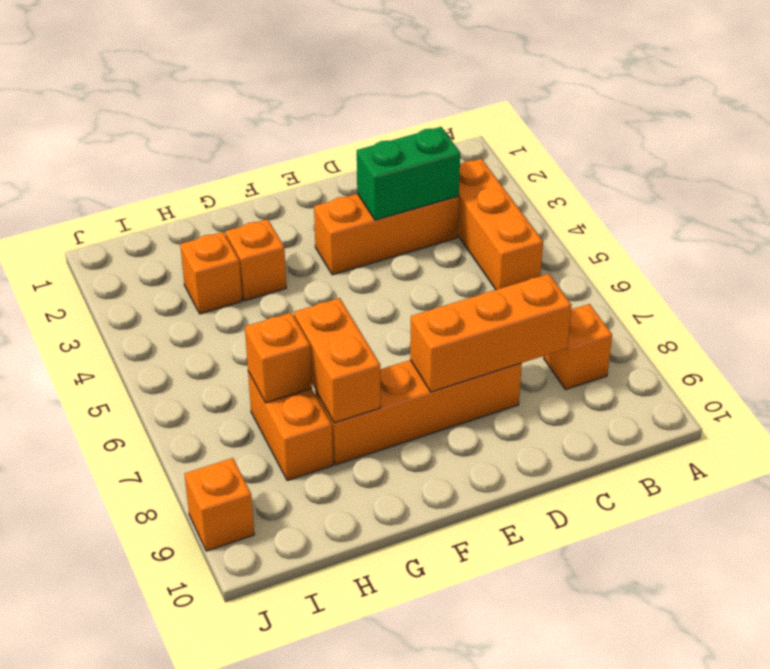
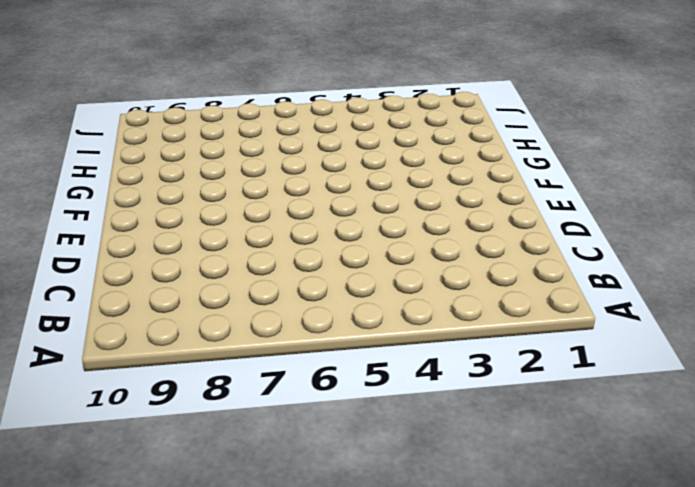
none -> orange 1x3 brick [457,159,543,290]
none -> orange 1x1 brick [544,304,612,390]
none -> orange 1x3 brick [314,194,459,275]

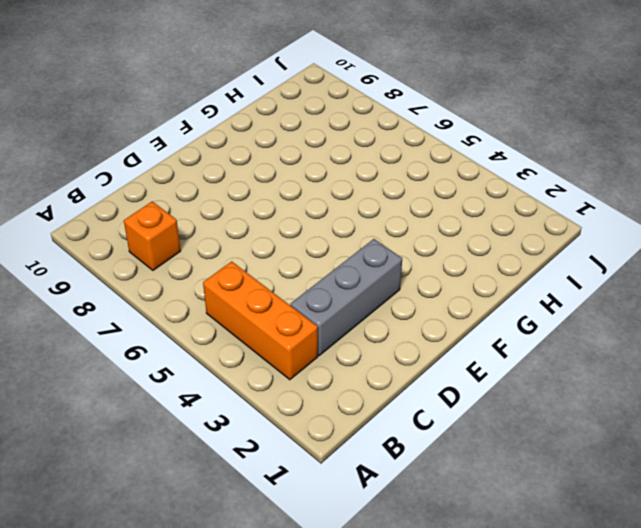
grey 1x3 brick [290,239,402,356] -> orange 1x3 brick [314,194,459,275]
none -> orange 1x4 brick [315,360,522,465]
none -> orange 1x1 brick [225,219,286,301]
none -> orange 1x1 brick [180,232,242,314]

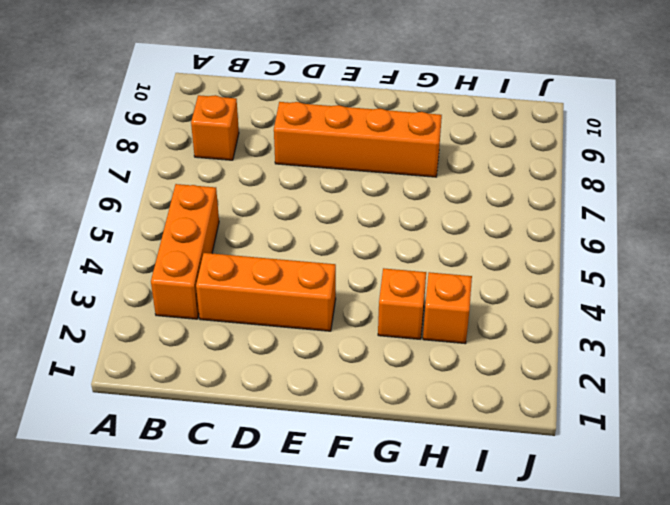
none -> orange 1x2 brick [248,371,333,481]
none -> orange 1x1 brick [185,458,254,551]
none -> green 1x2 brick [357,127,460,220]

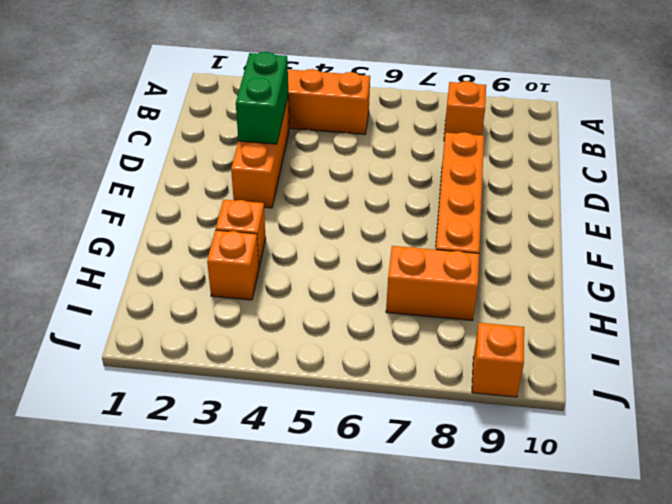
none -> orange 1x3 brick [410,274,572,392]
none -> orange 1x2 brick [294,298,380,423]
none -> orange 1x1 brick [245,313,312,403]

